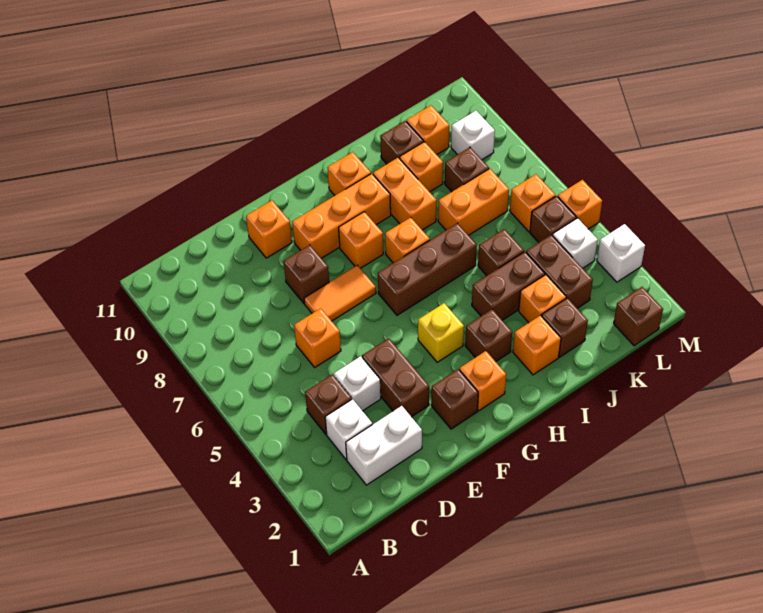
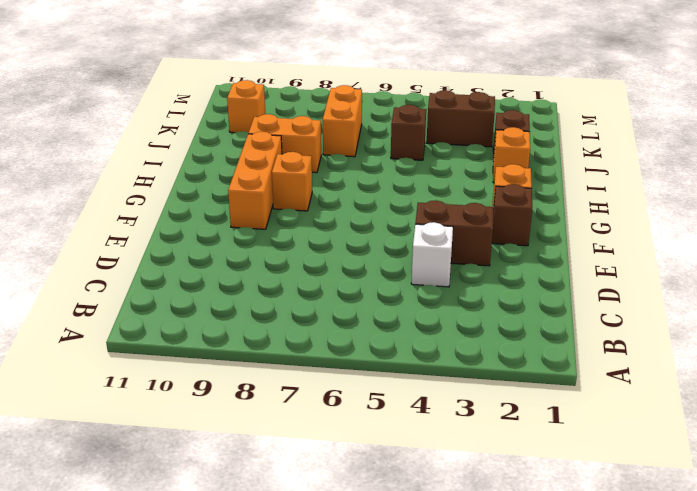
none -> white 1x2 brick [346,406,422,485]
none -> white 1x1 brick [325,399,372,460]
none -> brown 1x1 brick [305,374,352,434]
none -> orange 1x1 brick [294,308,341,367]

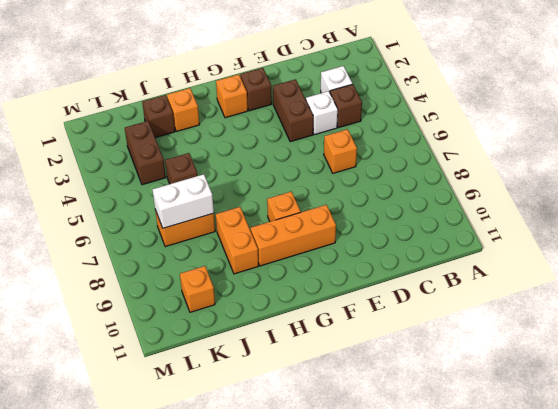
white 1x2 brick [152,174,214,228] -> white 1x2 brick moved to [346,406,422,485]
none -> orange 1x2 tile [304,265,376,321]
none -> brown 1x1 brick [284,245,329,303]
none -> orange 1x1 brick [246,200,292,258]
none -> yellow 1x1 brick [418,303,464,362]

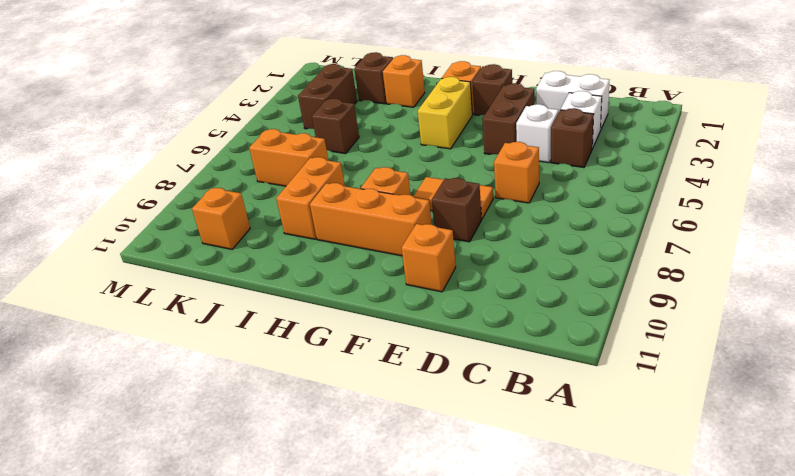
yellow 1x2 brick [418,77,472,149] -> yellow 1x1 brick [418,303,464,362]
none -> brown 1x3 brick [378,223,477,315]
none -> brown 1x1 brick [465,309,512,362]
none -> orange 1x1 brick [385,217,430,263]
none -> orange 1x1 brick [327,152,371,196]

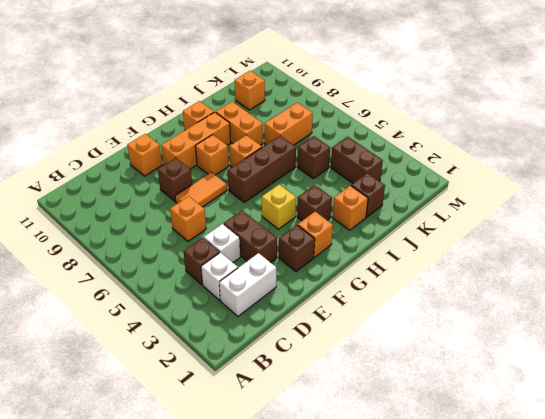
none -> brown 1x2 brick [472,252,545,320]
none -> orange 1x1 brick [519,275,566,323]
none -> orange 1x1 brick [400,142,443,192]
none -> brown 1x1 brick [380,121,424,164]

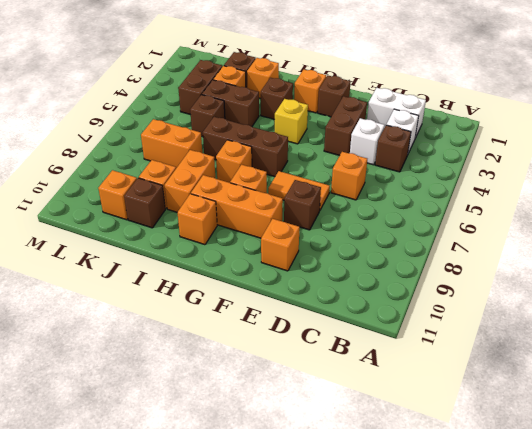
none -> brown 1x1 brick [445,147,489,192]
none -> brown 1x1 brick [614,287,663,346]
none -> white 1x1 brick [552,218,598,268]
none -> brown 1x1 brick [530,196,576,242]

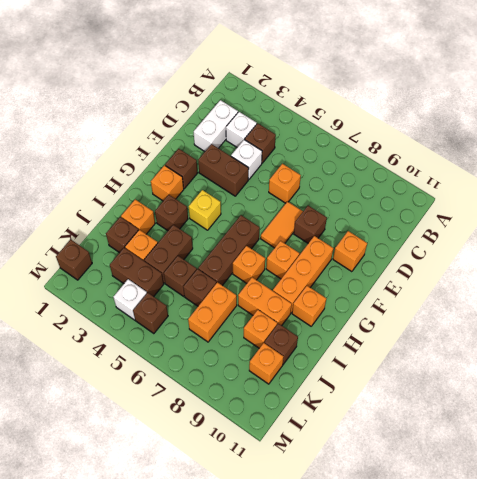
brown 1x1 brick [183,269,216,306] -> brown 1x1 brick moved to [445,147,489,192]
none -> orange 1x1 brick [510,174,556,232]
none -> white 1x1 brick [451,111,495,160]
none -> white 1x1 brick [597,224,645,282]
none -> orange 1x1 brick [558,180,602,229]

